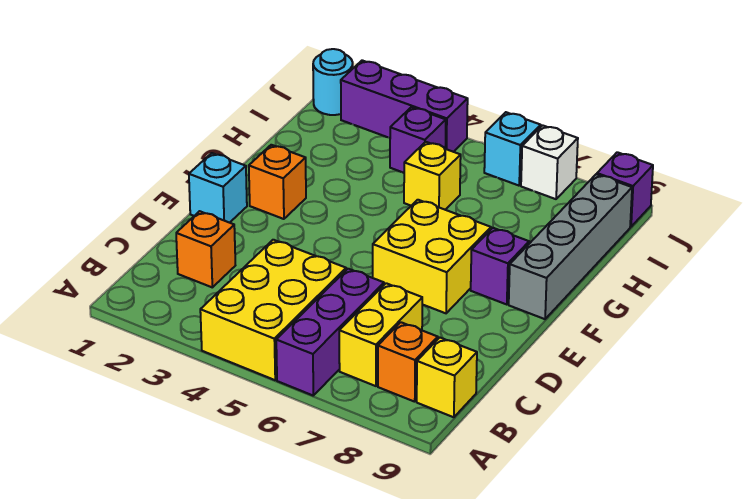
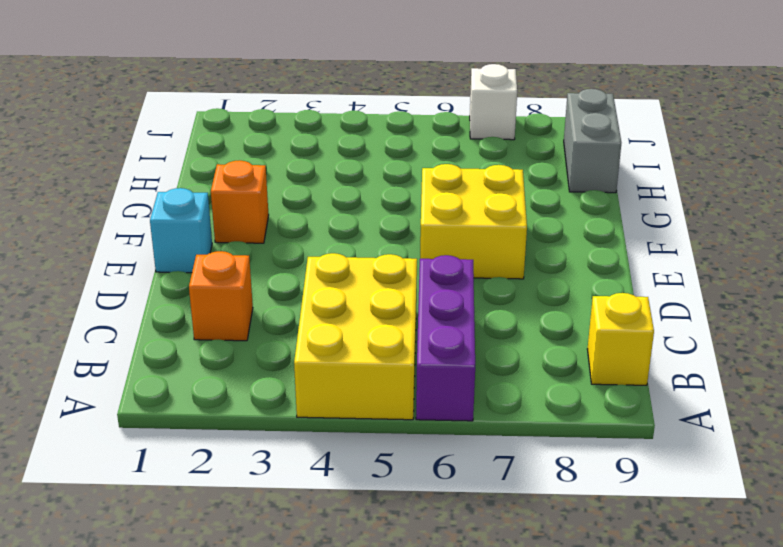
grey 1x2 brick [564,89,621,193] -> grey 1x4 brick [509,174,632,319]
none -> yellow 1x2 brick [339,283,422,386]
none -> orange 1x1 brick [378,322,438,402]
none -> purple 1x1 brick [471,228,529,305]

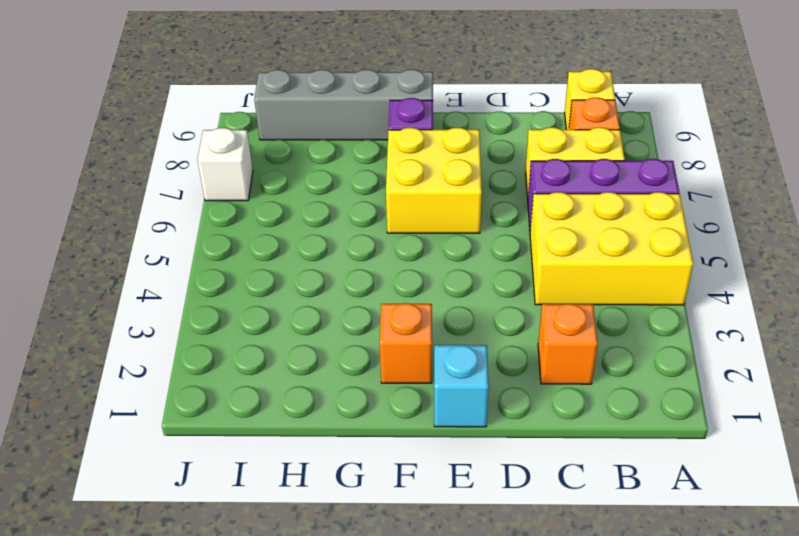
none -> yellow 1x1 brick [404,142,461,210]
none -> purple 1x1 brick [390,107,446,173]
none -> cyan 1x1 round brick [313,49,353,115]

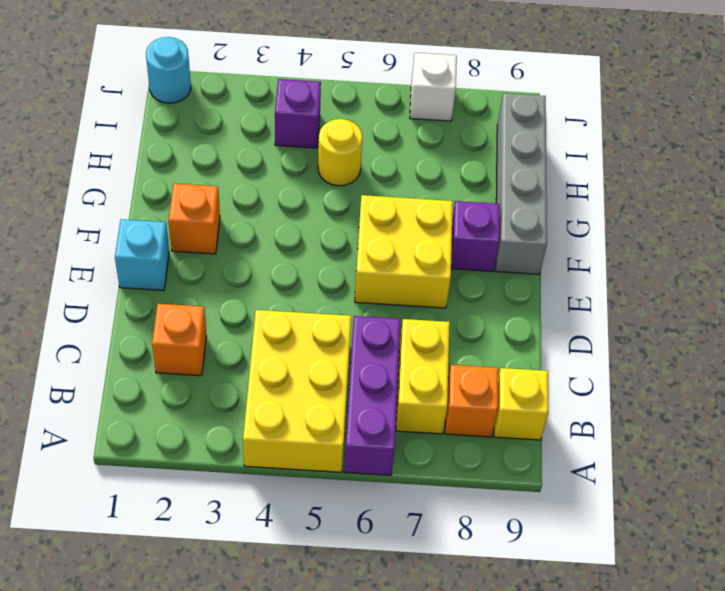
yellow 1x1 round brick [318,119,363,186] -> yellow 1x1 brick [404,142,461,210]
none -> purple 1x3 brick [341,60,468,152]
none -> cyan 1x1 brick [484,112,541,186]
none -> purple 1x1 brick [597,152,653,227]

